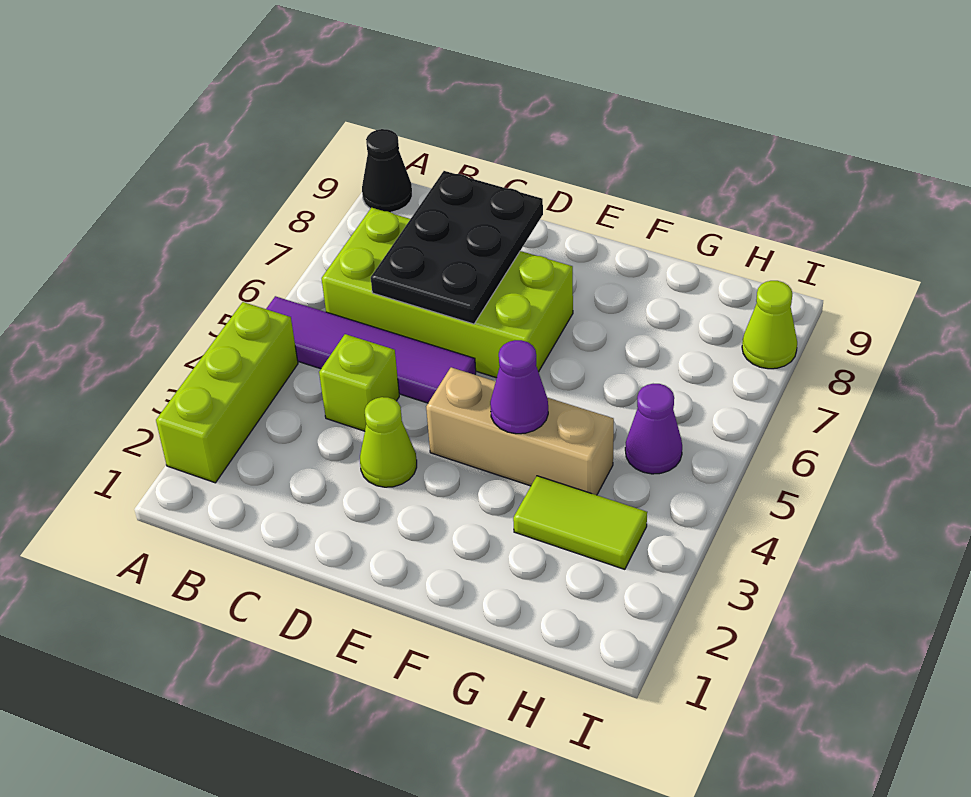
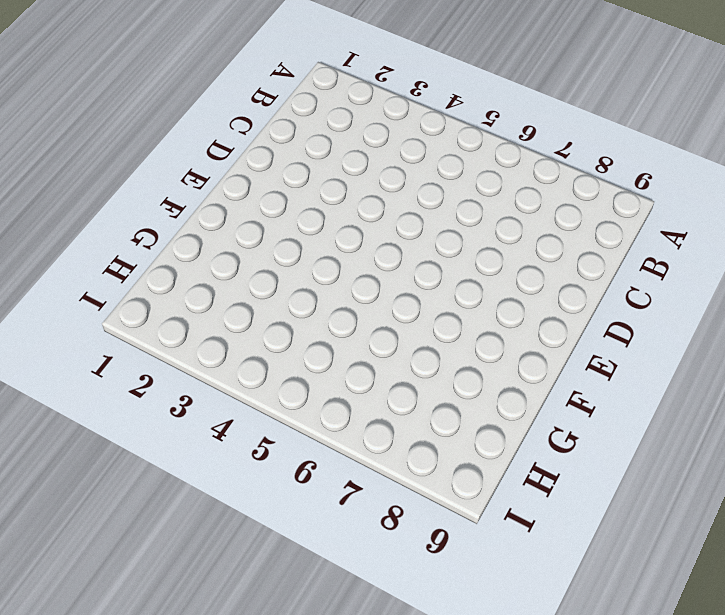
none -> lime 1x3 brick [156,302,298,483]
none -> purple 1x4 tile [266,296,476,403]
none -> black 1x1 cone [362,129,412,212]

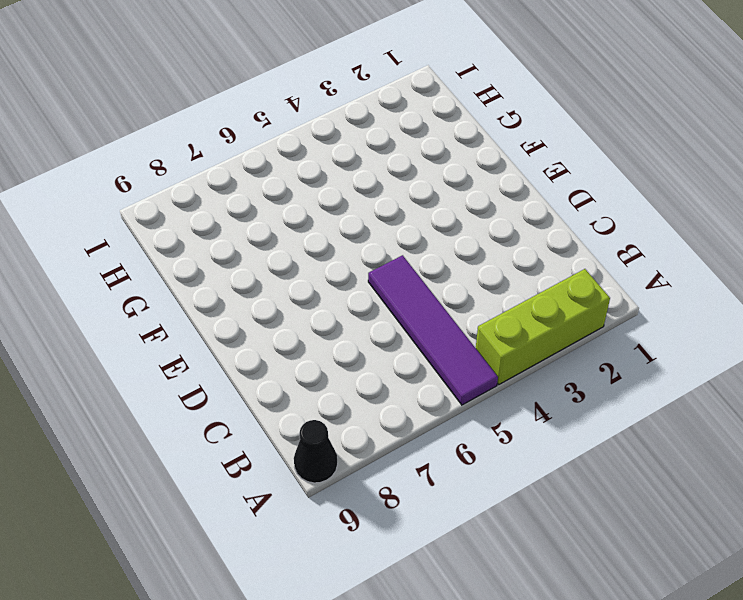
none -> lime 2x4 brick [322,208,573,378]
none -> lime 1x1 brick [319,334,399,431]
none -> lime 1x1 cone [360,397,417,487]

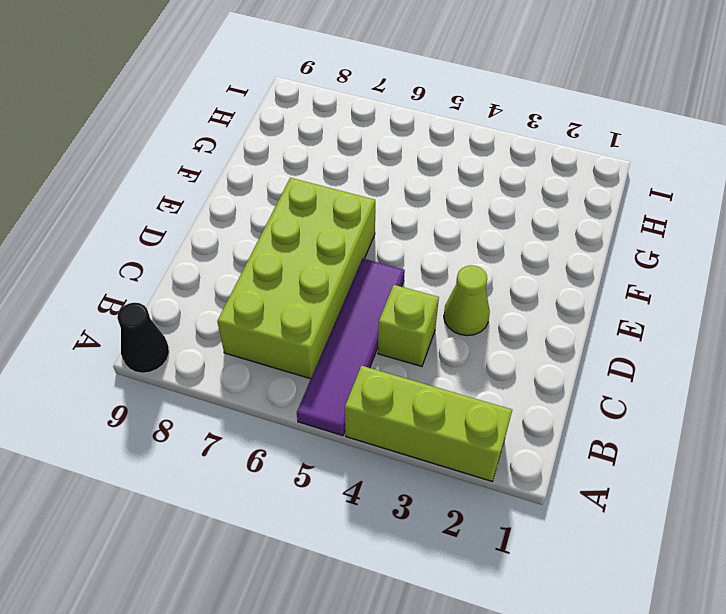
none -> tan 1x3 brick [426,367,614,495]
none -> lime 1x2 tile [513,476,647,569]
none -> purple 1x1 cone [625,384,682,474]

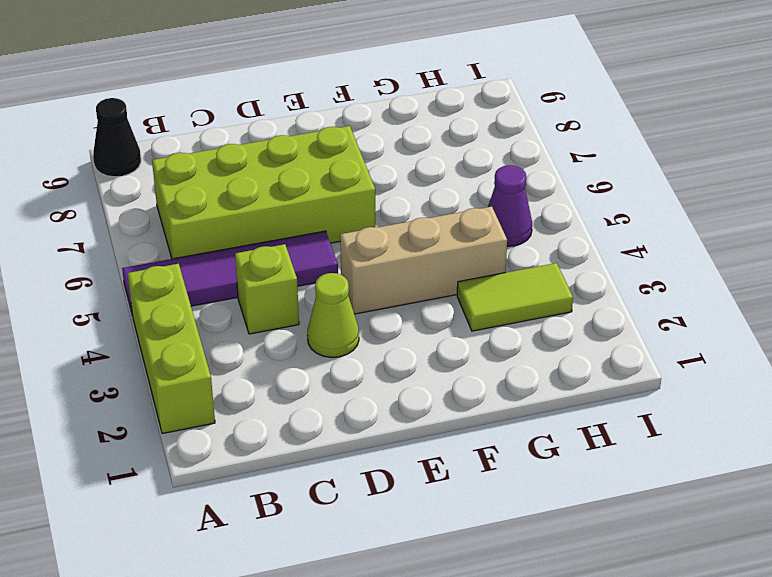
none -> lime 1x1 cone [742,281,797,369]
none -> black 2x3 plate [371,171,543,324]
none -> purple 1x1 cone [490,340,548,434]

